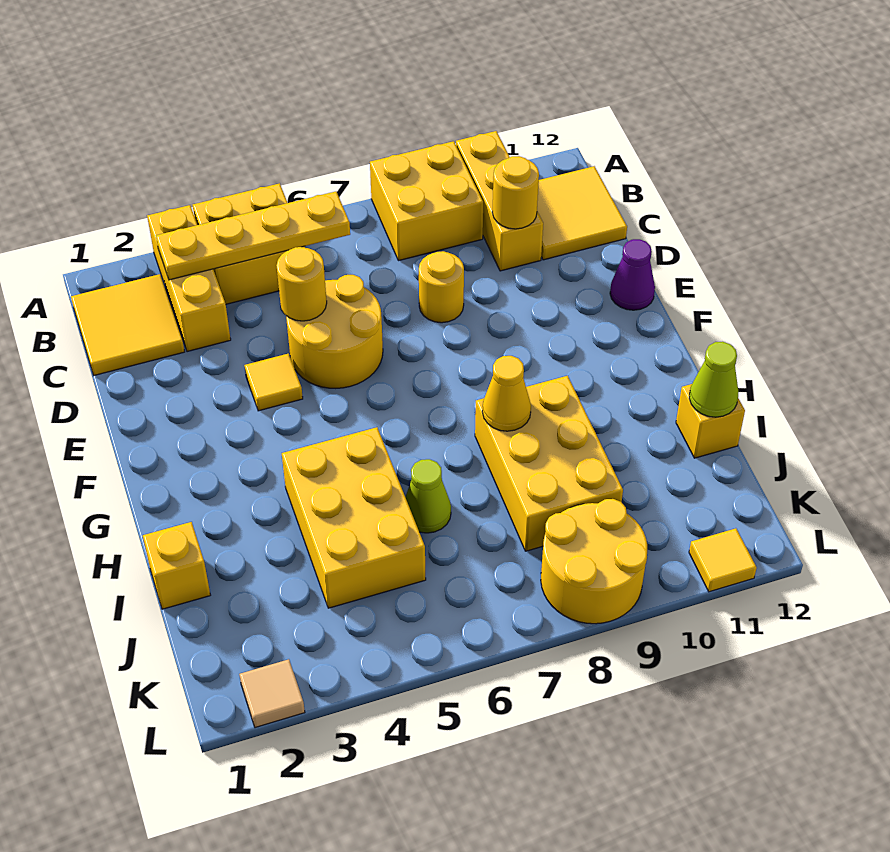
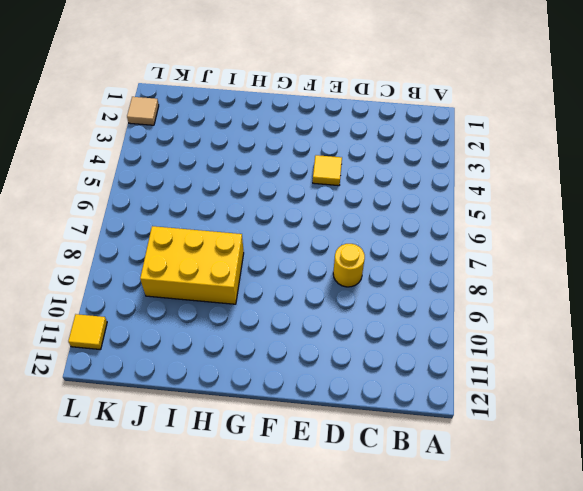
none -> yellow 1x3 brick [147,205,231,352]
none -> yellow 2x2 brick [193,183,305,304]
none -> yellow 2x2 brick [370,141,483,261]

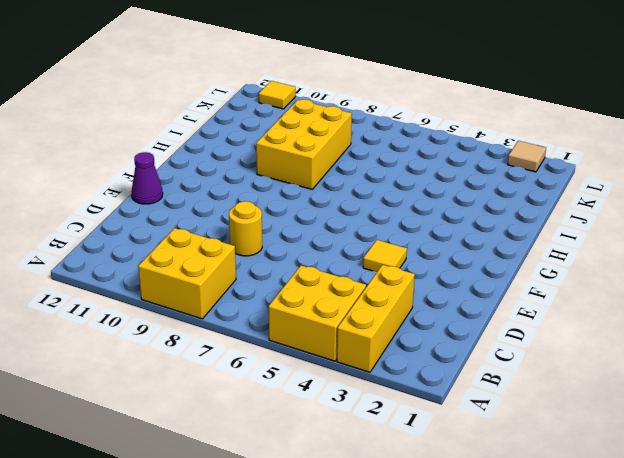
none -> yellow 1x3 brick [456,131,543,271]
none -> yellow 2x2 tile [71,274,185,375]
none -> yellow 2x2 tile [537,166,627,260]

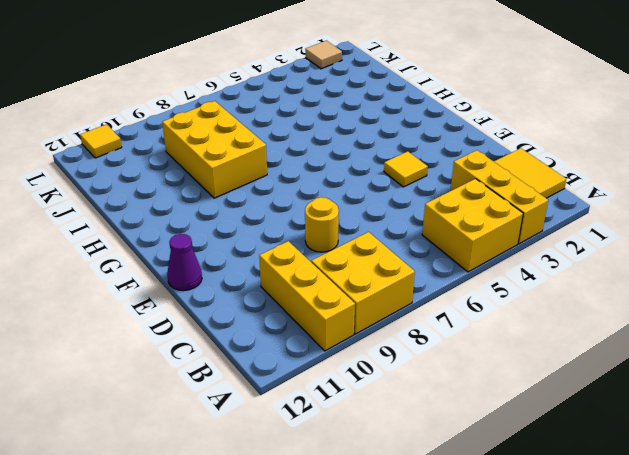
none -> yellow 2x2 tile [537,166,627,260]
none -> yellow 2x2 round brick [286,275,383,388]
none -> yellow 2x3 brick [282,427,426,608]

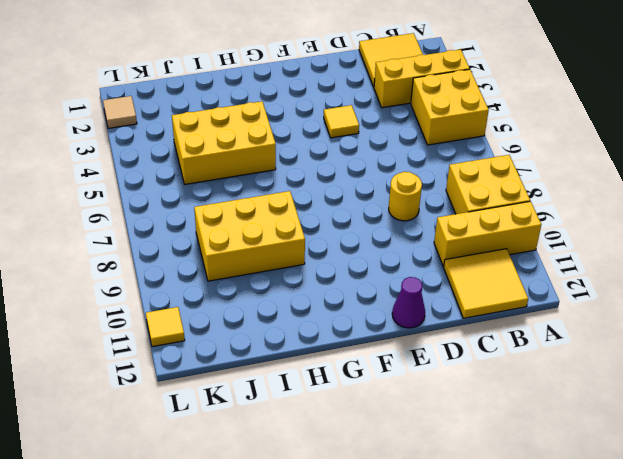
none -> yellow 2x2 round brick [286,275,383,388]
none -> yellow 1x1 brick [143,522,210,609]
none -> lime 1x1 cone [405,459,451,533]

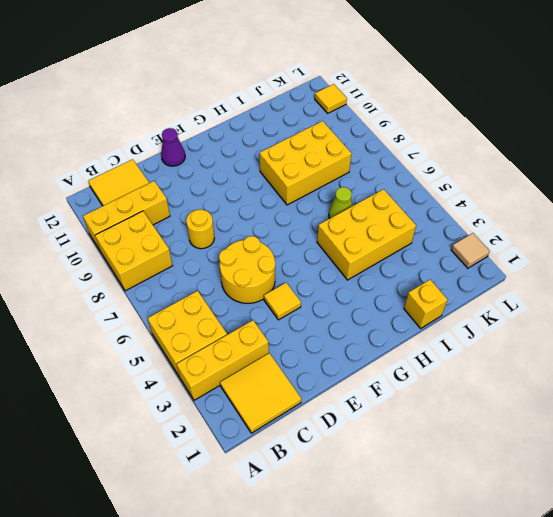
none -> yellow 1x1 brick [676,384,745,458]
none -> yellow 2x2 round brick [541,499,647,624]
none -> yellow 1x4 plate [156,191,350,280]

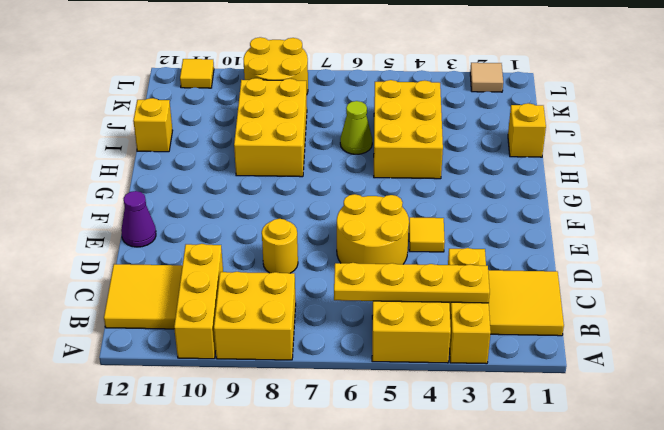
none -> yellow 1x1 round brick [492,156,539,229]
none -> yellow 1x1 round brick [276,247,327,321]
none -> yellow 1x1 cone [482,356,531,431]

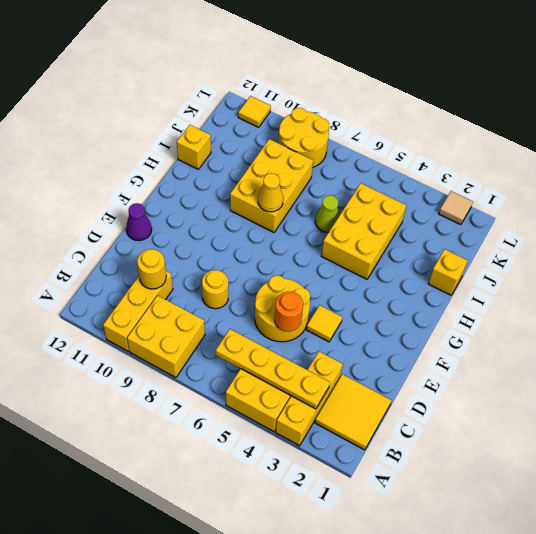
orange 1x1 round brick [275,292,303,332] -> yellow 1x1 round brick [276,247,327,321]
none -> yellow 2x2 tile [537,166,627,260]
none -> lime 1x1 cone [689,342,738,417]

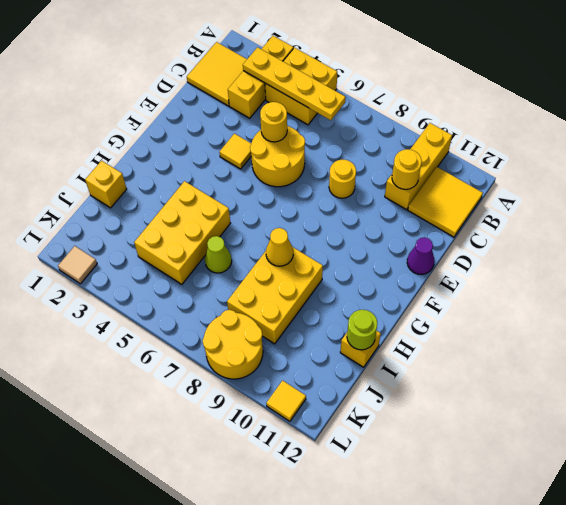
lime 1x1 round brick [347,310,377,350] -> lime 1x1 cone [689,342,738,417]
none -> yellow 2x2 brick [370,141,483,261]

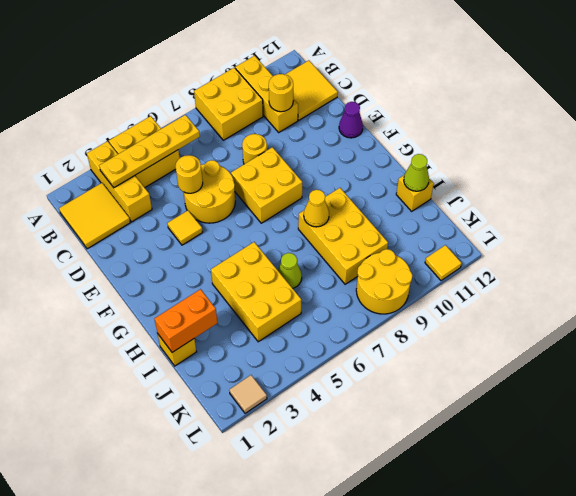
yellow 2x2 brick [231,147,302,223] -> none
orange 1x2 brick [154,289,217,353] -> none

